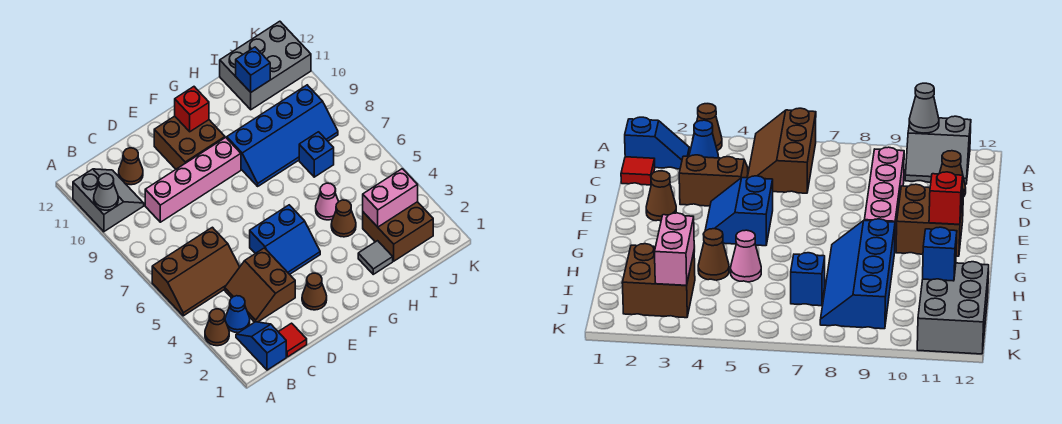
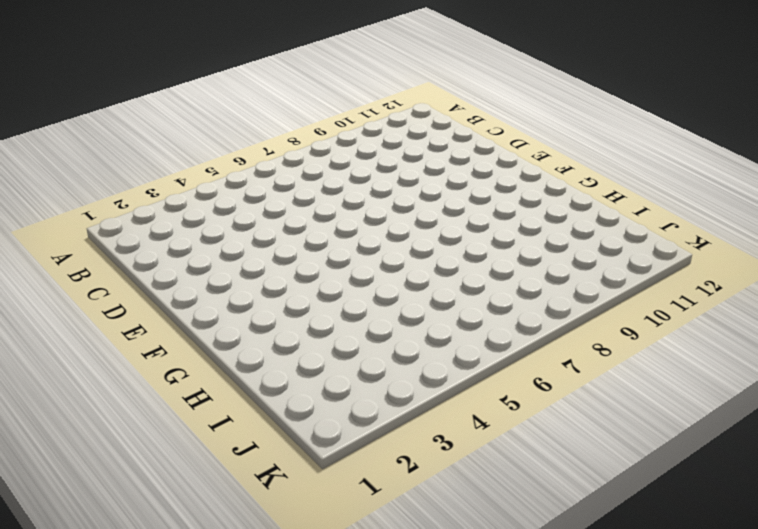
none -> brown 1x1 cone [205,309,229,346]
none -> brown 2x3 slope [152,227,239,316]
none -> grey 2x2 slope [73,169,144,232]

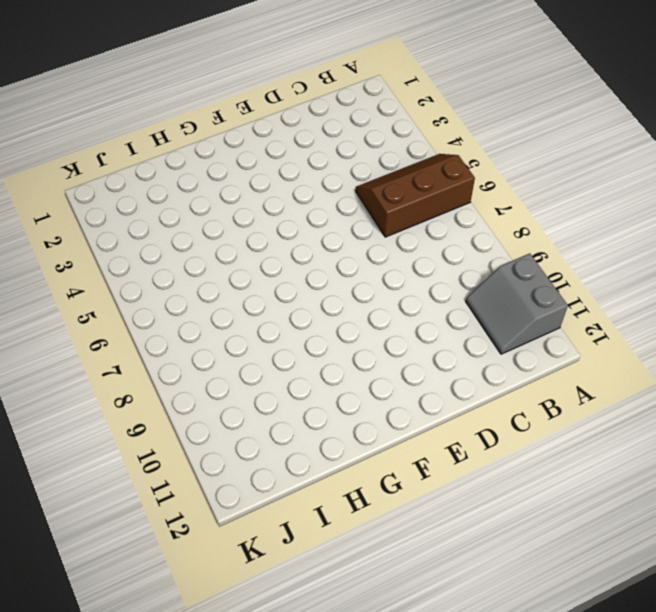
none -> brown 1x1 cone [205,309,229,346]
none -> blue 1x2 slope [236,322,286,370]
none -> blue 1x1 cone [225,296,250,333]

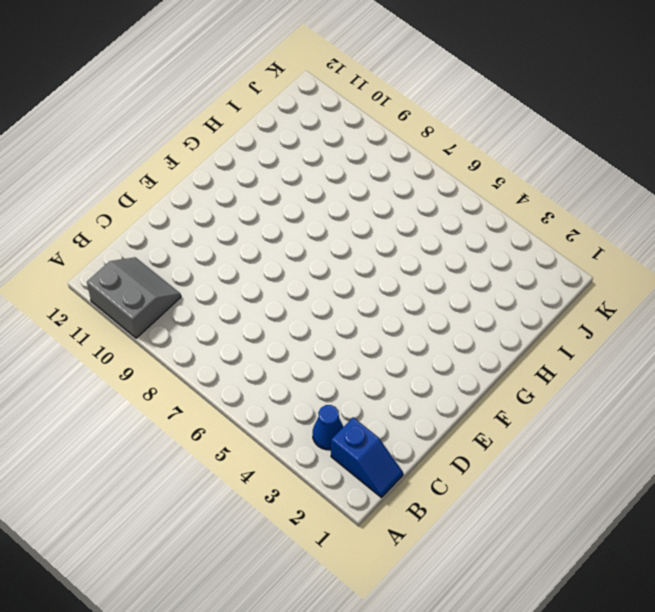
blue 1x2 slope [331,417,403,497] -> blue 1x2 slope turned to [236,322,286,370]
none -> brown 1x1 cone [205,309,229,346]
none -> brown 2x3 slope [152,227,239,316]
none -> red 1x1 tile [279,323,307,357]

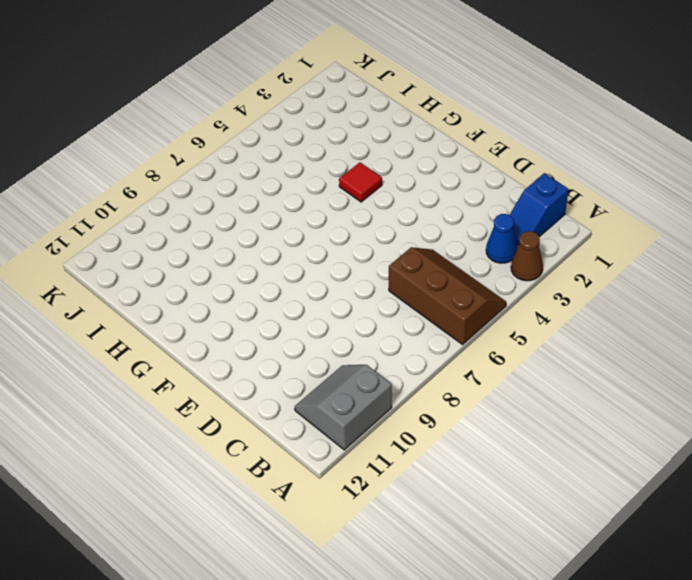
red 1x1 tile [339,162,382,202] -> red 1x1 tile moved to [279,323,307,357]
none -> brown 2x2 slope [225,248,295,322]
none -> pink 1x4 brick [145,137,241,222]
none -> brown 1x1 cone [119,148,143,185]

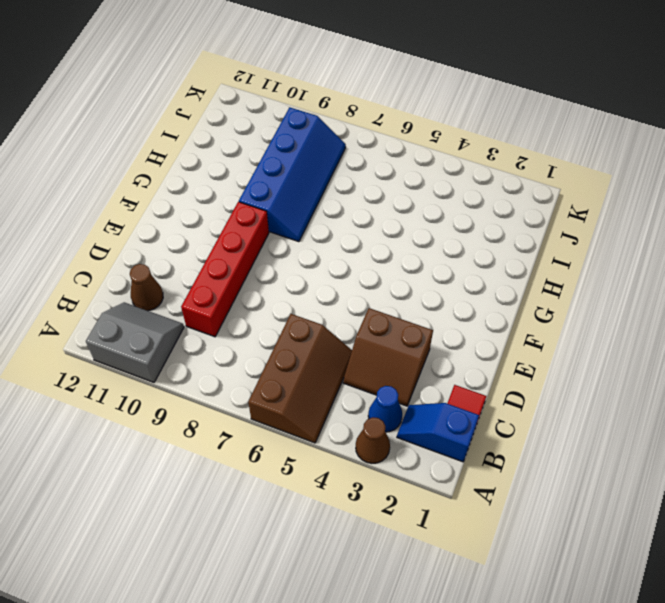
red 1x4 brick [181,202,269,337] -> pink 1x4 brick [145,137,241,222]
none -> brown 1x1 cone [302,273,327,310]
none -> blue 2x2 slope [250,205,320,274]
none -> brown 2x2 brick [154,116,225,169]

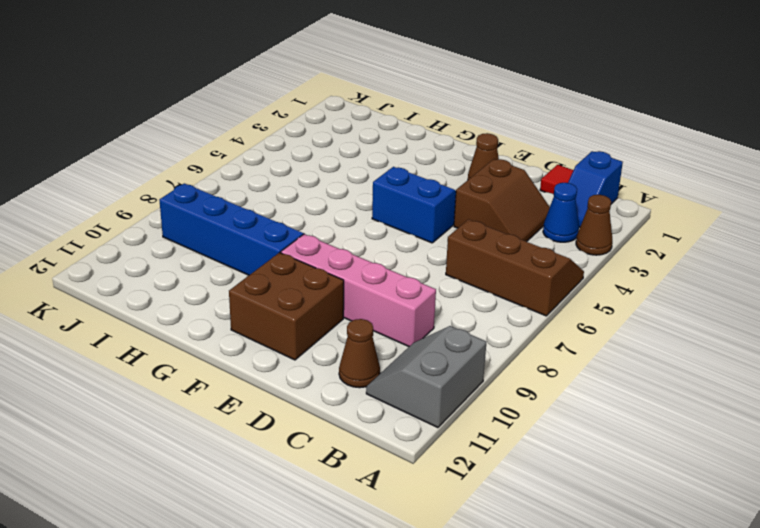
none -> grey 1x1 tile [358,241,393,274]
none -> brown 1x1 cone [331,200,356,237]
none -> pink 1x1 cone [316,183,339,220]

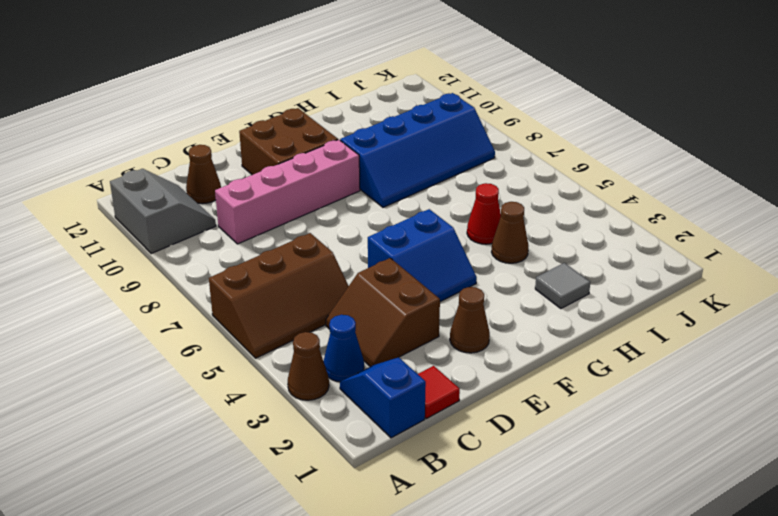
red 1x1 cone [467,183,501,244] -> pink 1x1 cone [316,183,339,220]
none -> brown 2x2 brick [363,202,433,261]
none -> blue 1x1 brick [299,132,334,177]
none -> grey 2x3 brick [220,21,311,110]

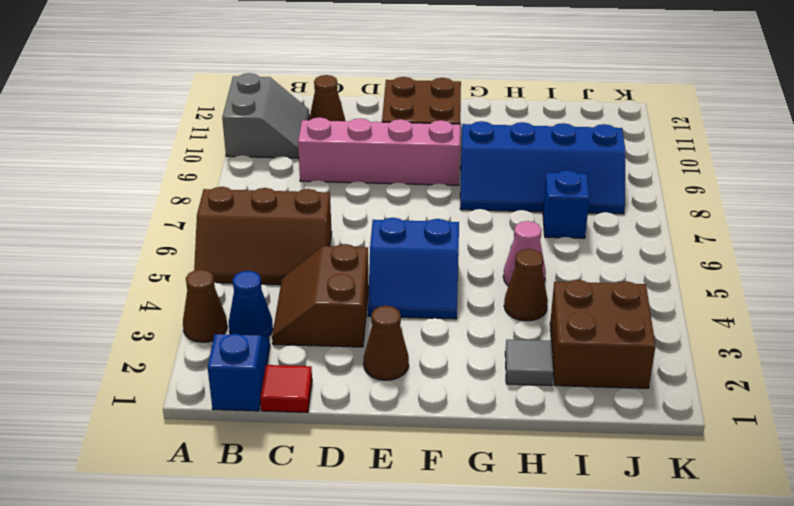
none -> grey 2x3 brick [220,21,311,110]
none -> grey 1x1 cone [94,174,118,210]
none -> red 1x1 brick [175,87,209,132]

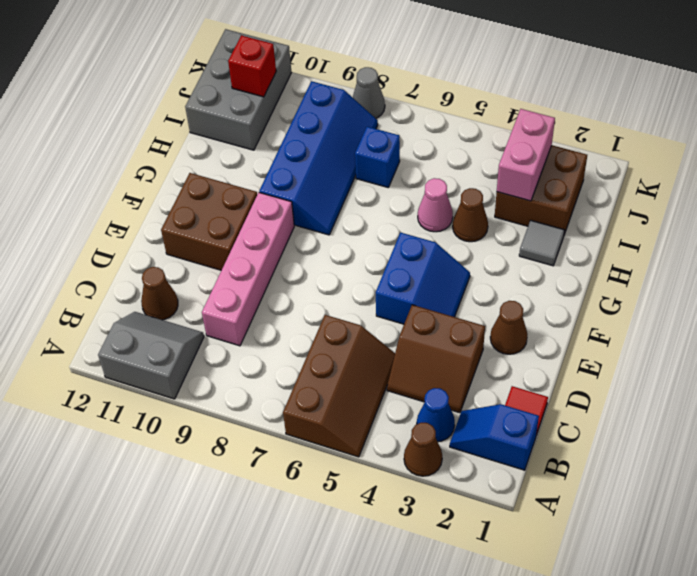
red 1x1 brick [228,35,276,97] -> red 1x1 brick moved to [175,87,209,132]
grey 1x1 cone [353,67,385,118] -> grey 1x1 cone moved to [94,174,118,210]
none -> blue 1x1 brick [236,47,270,92]

